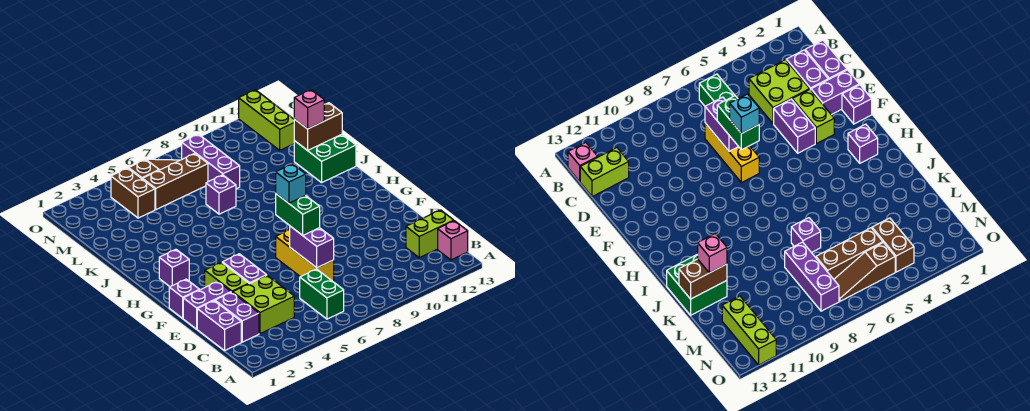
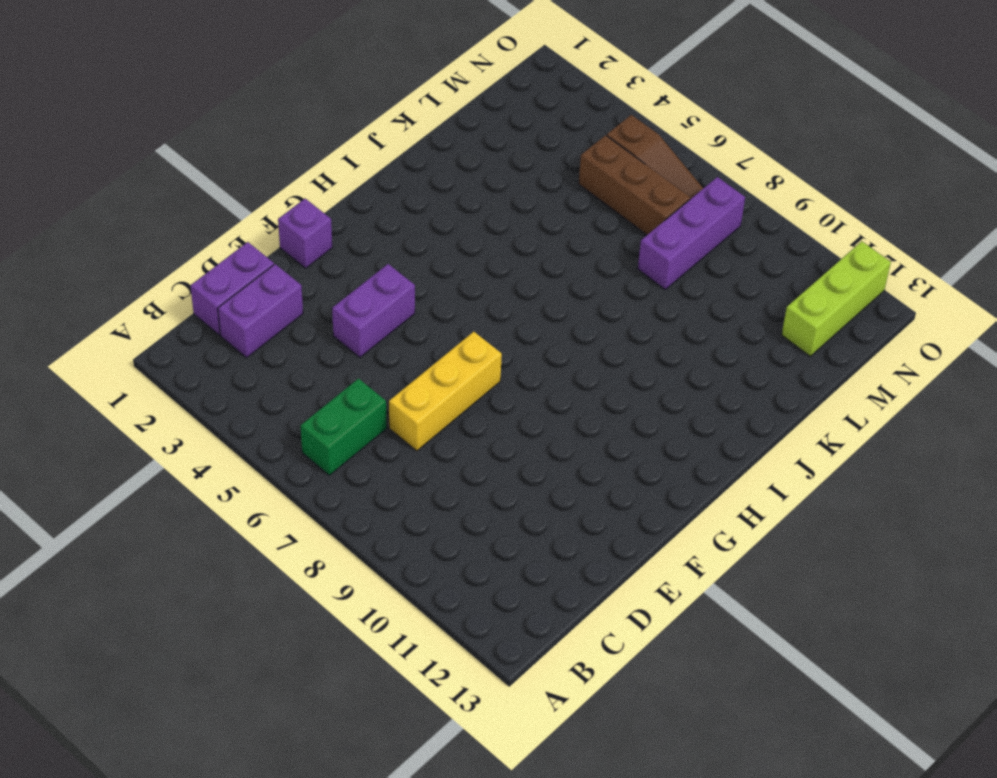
none -> pink 1x1 brick [438,221,468,260]
none -> lime 2x2 brick [233,275,294,334]
none -> lime 1x2 brick [406,210,454,258]

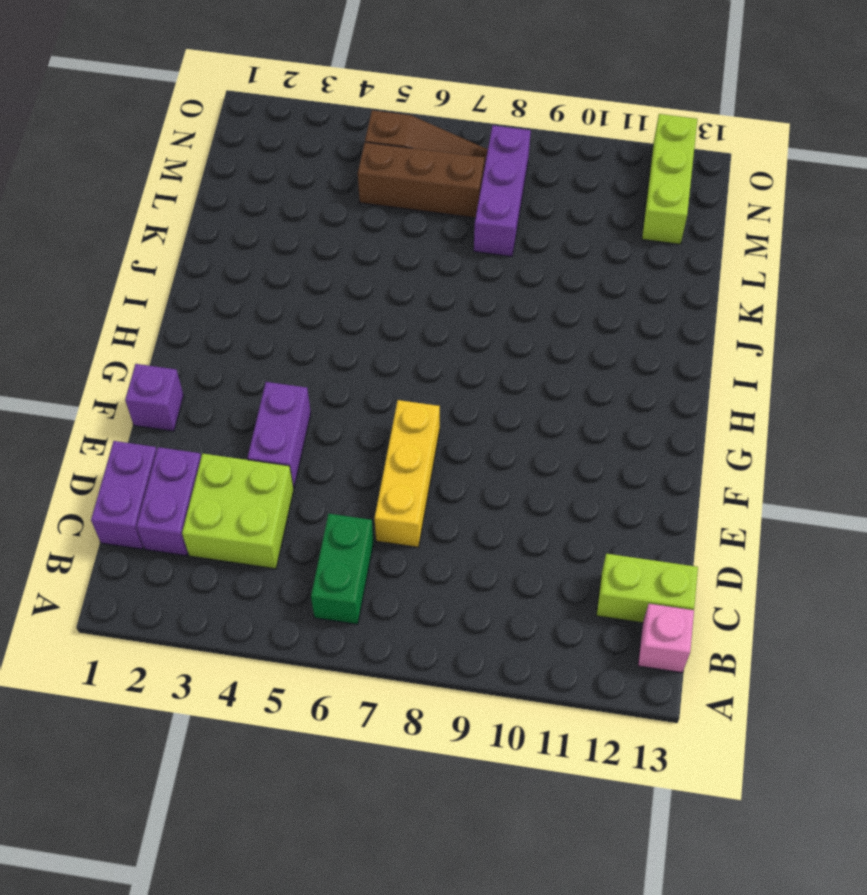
none -> purple 1x2 brick [183,282,231,329]
none -> lime 1x2 brick [205,262,249,293]
none -> purple 1x1 brick [159,249,189,287]

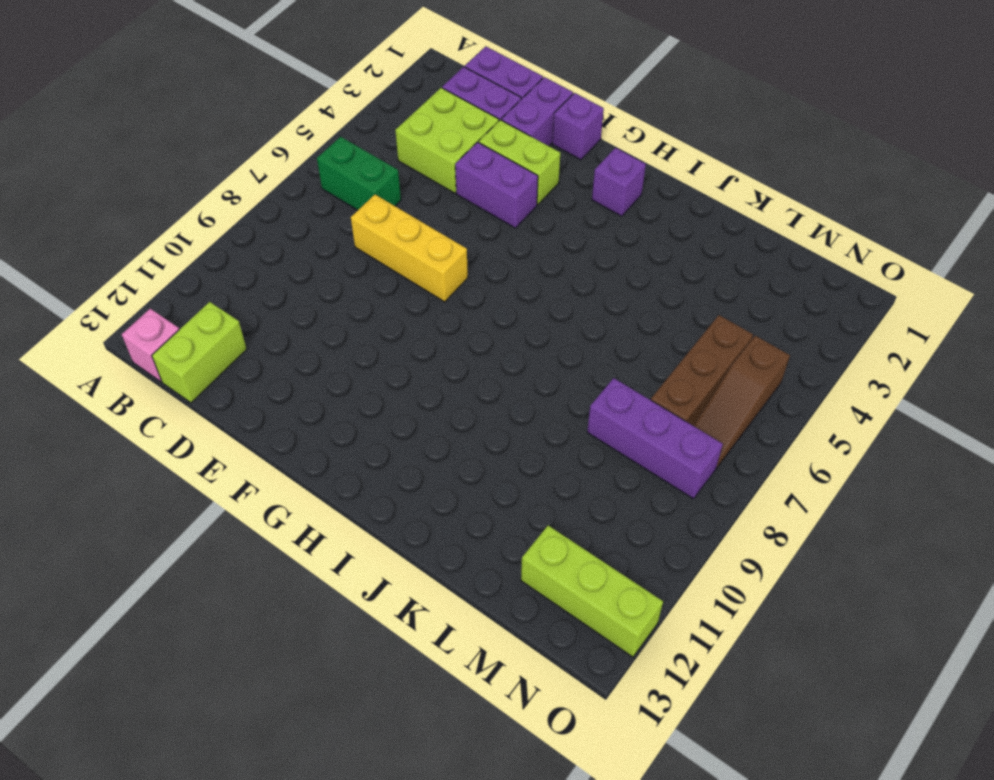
none -> green 2x2 brick [294,134,356,183]
none -> purple 1x1 brick [206,175,236,214]
none -> brown 1x2 brick [111,168,155,218]

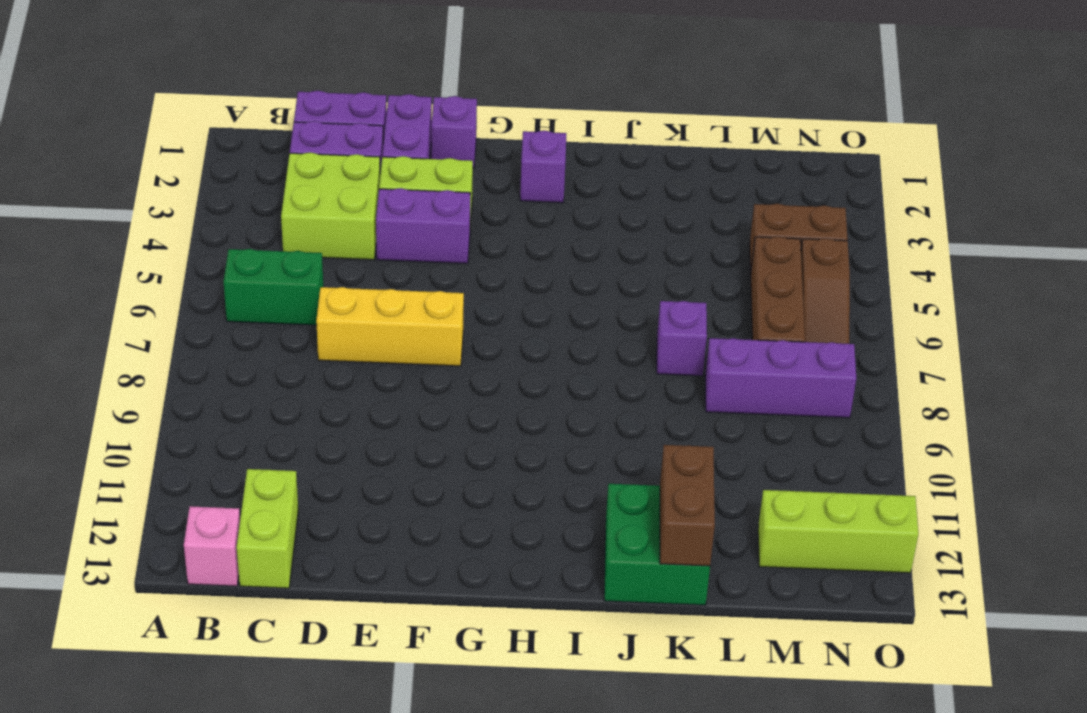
none -> purple 1x2 brick [290,226,334,268]
none -> green 1x2 brick [276,194,320,235]
none -> pink 1x1 brick [294,90,324,129]

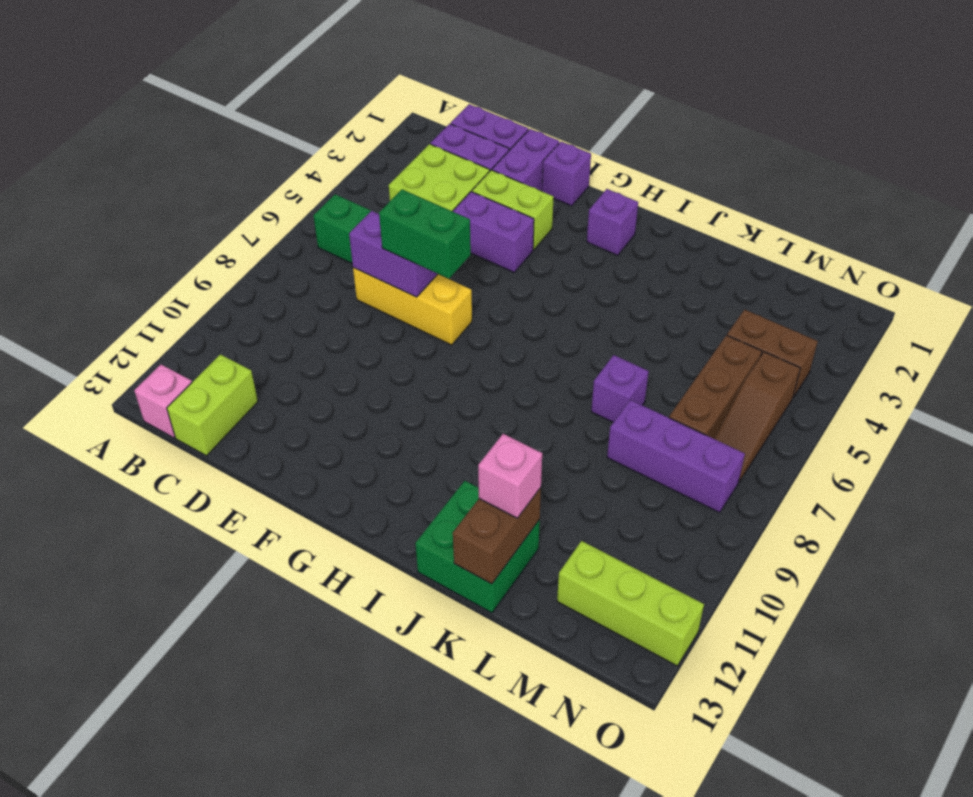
none -> cyan 1x1 brick [276,164,306,203]

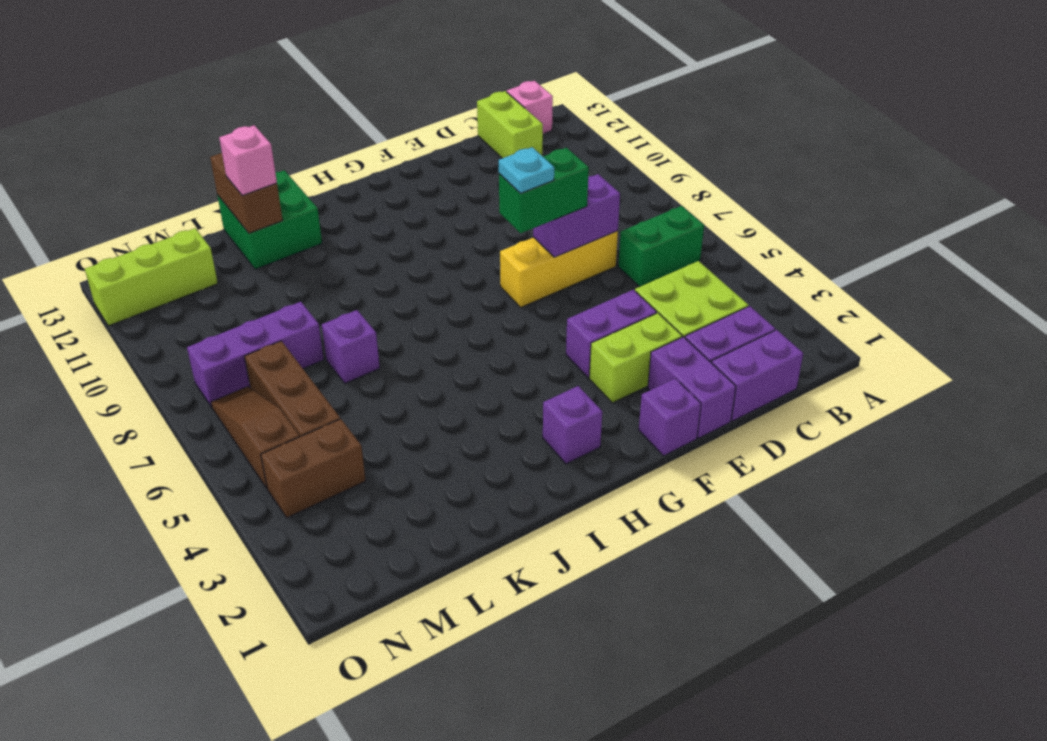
cyan 1x1 plate [499,147,554,194] -> cyan 1x1 brick [276,164,306,203]

